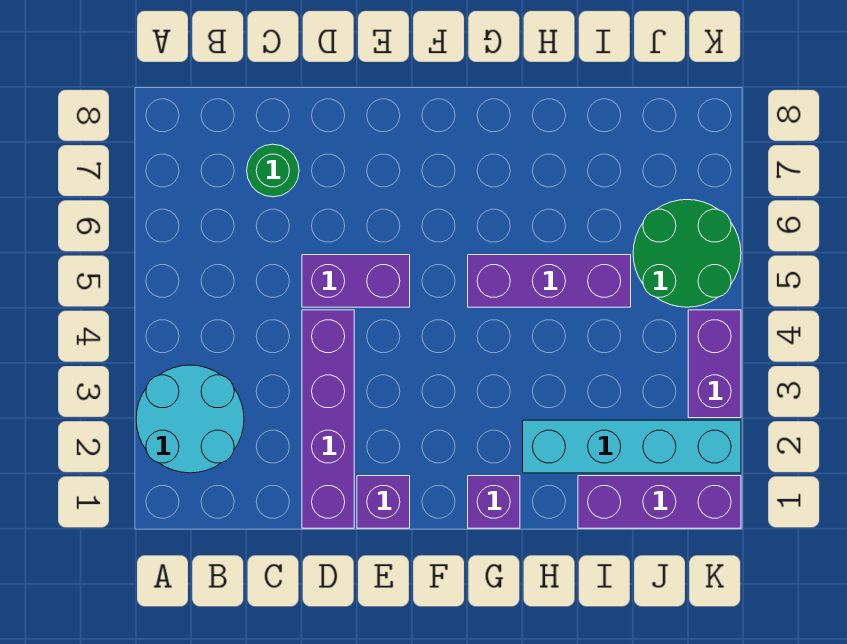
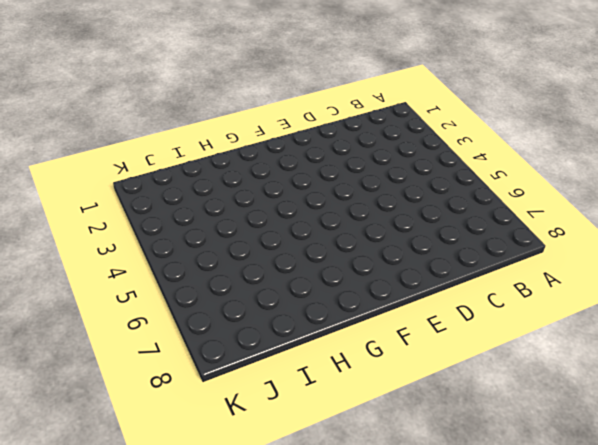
none -> cyan 2x2 round brick [136,365,244,473]
none -> green 1x1 round brick [247,144,299,197]

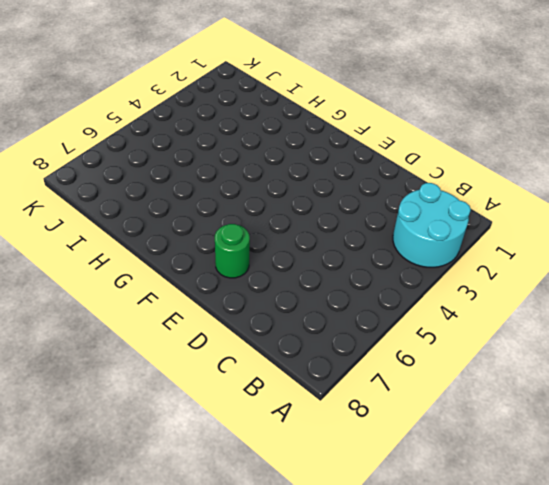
green 1x1 round brick [215,224,250,278] -> green 1x1 round brick moved to [247,144,299,197]
none -> purple 1x4 brick [302,310,354,528]
none -> purple 1x2 brick [302,255,410,307]

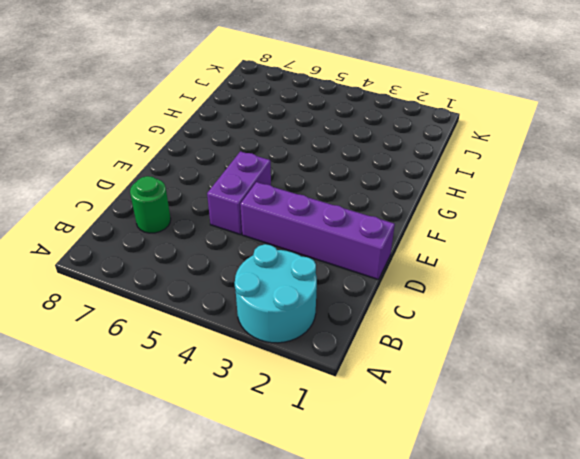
none -> purple 1x1 brick [357,476,410,528]
none -> purple 1x1 brick [468,476,520,528]

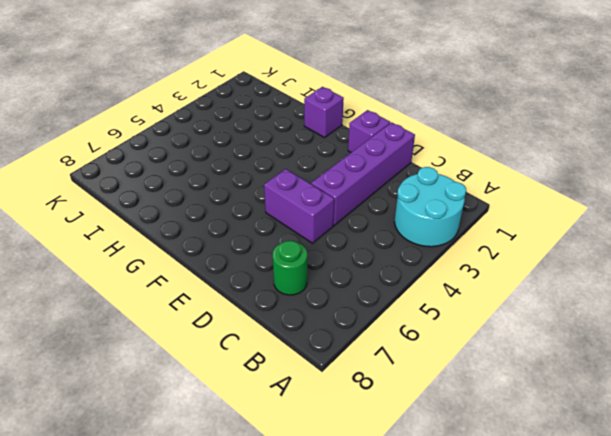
none -> purple 1x3 brick [468,255,631,307]
none -> cyan 1x4 brick [523,420,741,473]

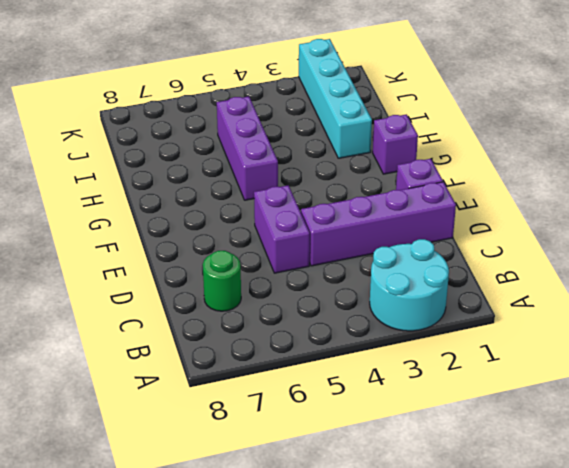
none -> purple 1x3 brick [578,476,741,528]
none -> green 2x2 round brick [633,200,741,307]

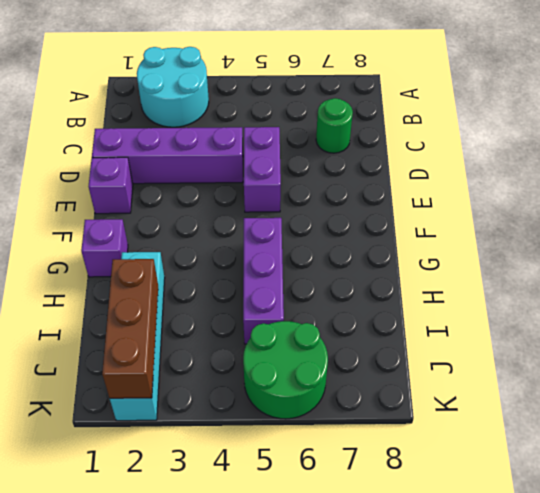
brown 1x3 brick [102,259,158,398] -> none
none -> purple 1x3 brick [578,476,741,528]
none -> purple 1x2 brick [688,310,741,418]

